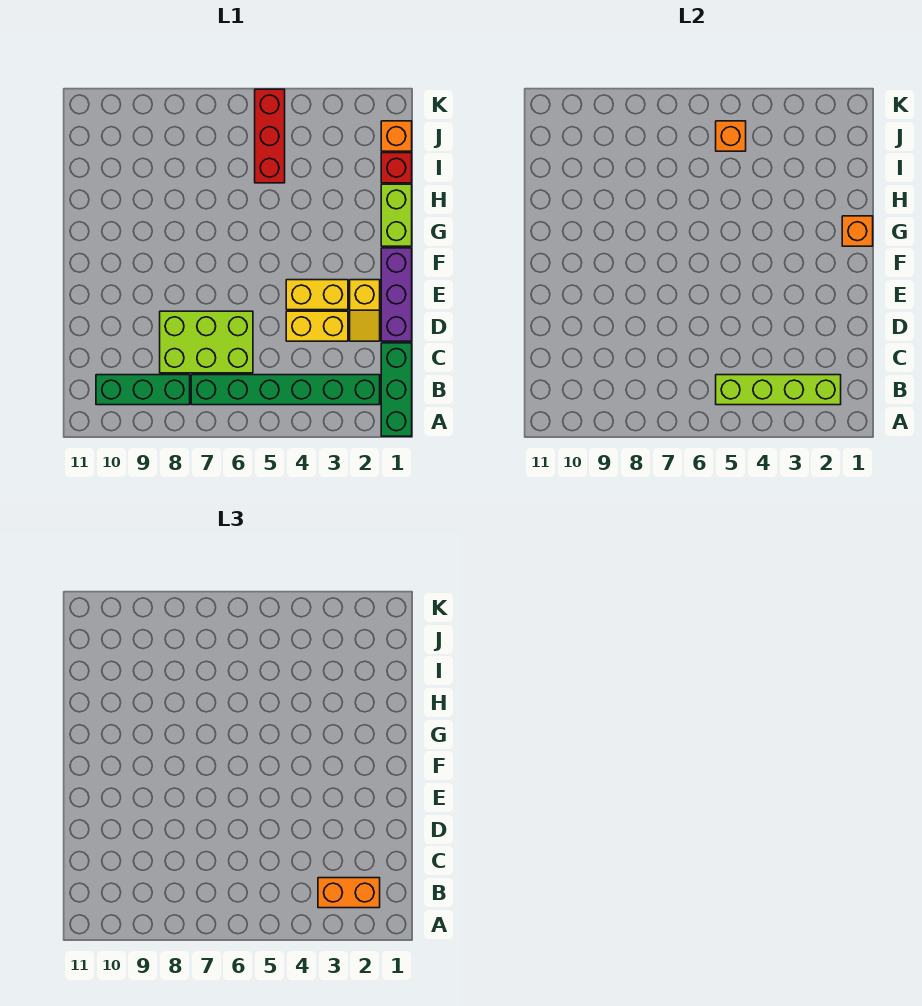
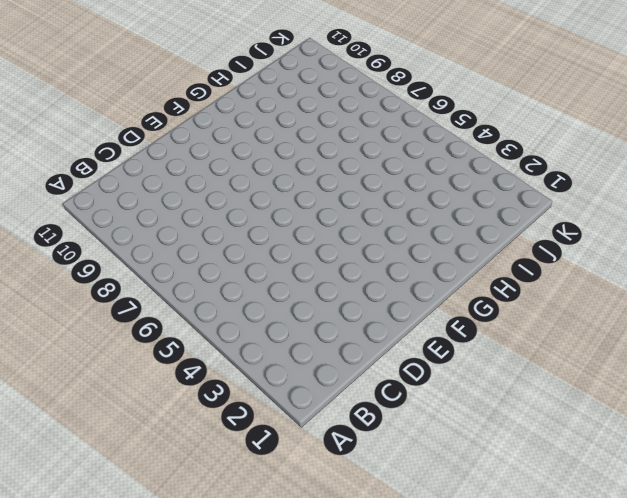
none -> green 1x3 brick [381,343,412,436]
none -> green 1x6 brick [191,375,380,405]
none -> green 1x3 brick [96,375,190,405]

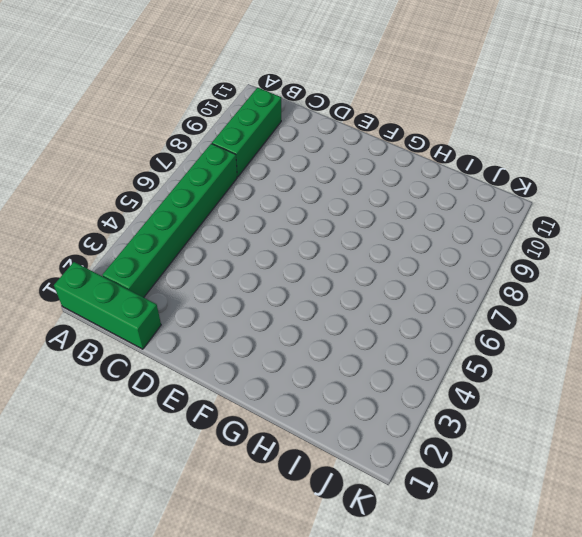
none -> lime 2x3 brick [160,311,253,373]
none -> purple 1x3 brick [381,248,412,341]
none -> yellow 1x2 slope [350,280,380,341]

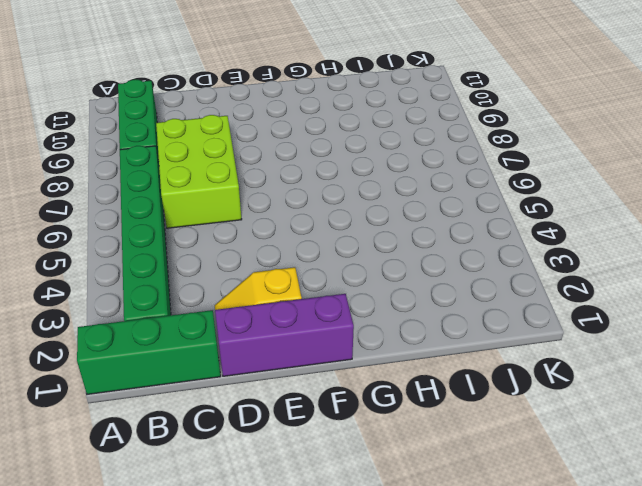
none -> yellow 1x2 brick [286,311,348,341]
none -> yellow 1x2 brick [286,280,348,310]
none -> lime 1x2 brick [381,184,412,246]

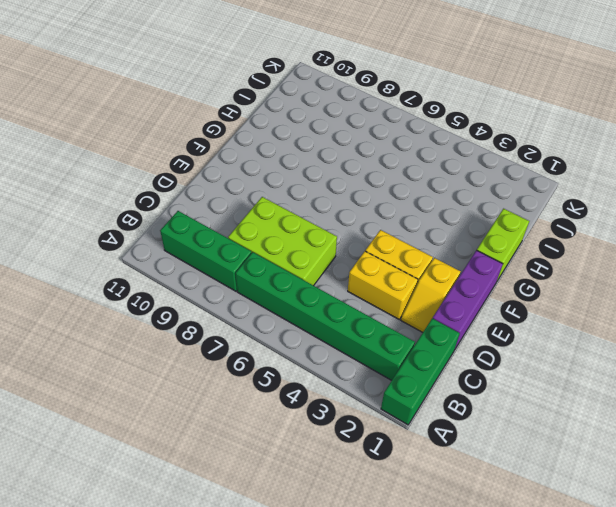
none -> red 1x1 brick [381,153,412,183]
none -> red 1x3 brick [255,89,285,183]
none -> orange 1x1 brick [381,121,412,151]

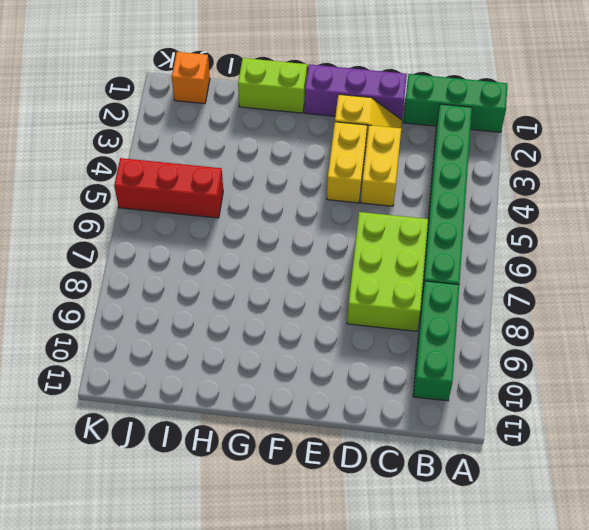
none -> red 1x1 brick [381,153,412,183]
none -> lime 1x4 brick [716,375,841,405]
none -> orange 1x1 brick [842,216,873,246]

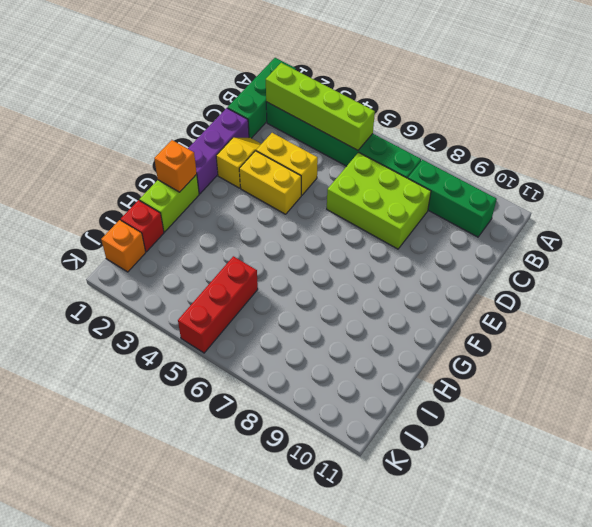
none -> orange 1x1 brick [716,121,746,151]
none -> orange 1x2 brick [318,878,380,908]

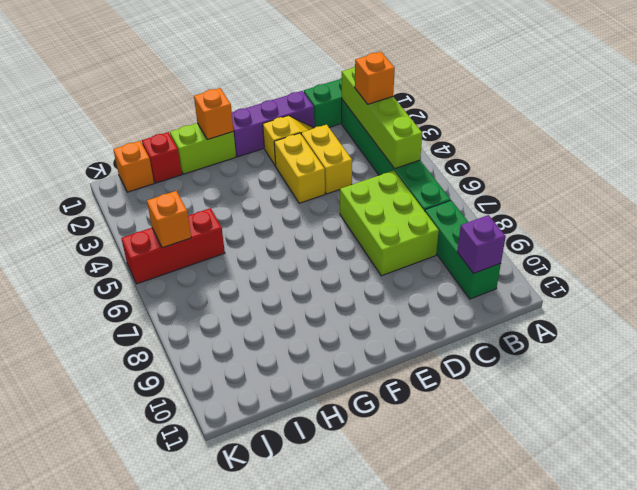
orange 1x1 brick [355,52,395,104] -> orange 1x2 brick [318,878,380,908]
purple 1x1 brick [457,215,506,273] -> none

